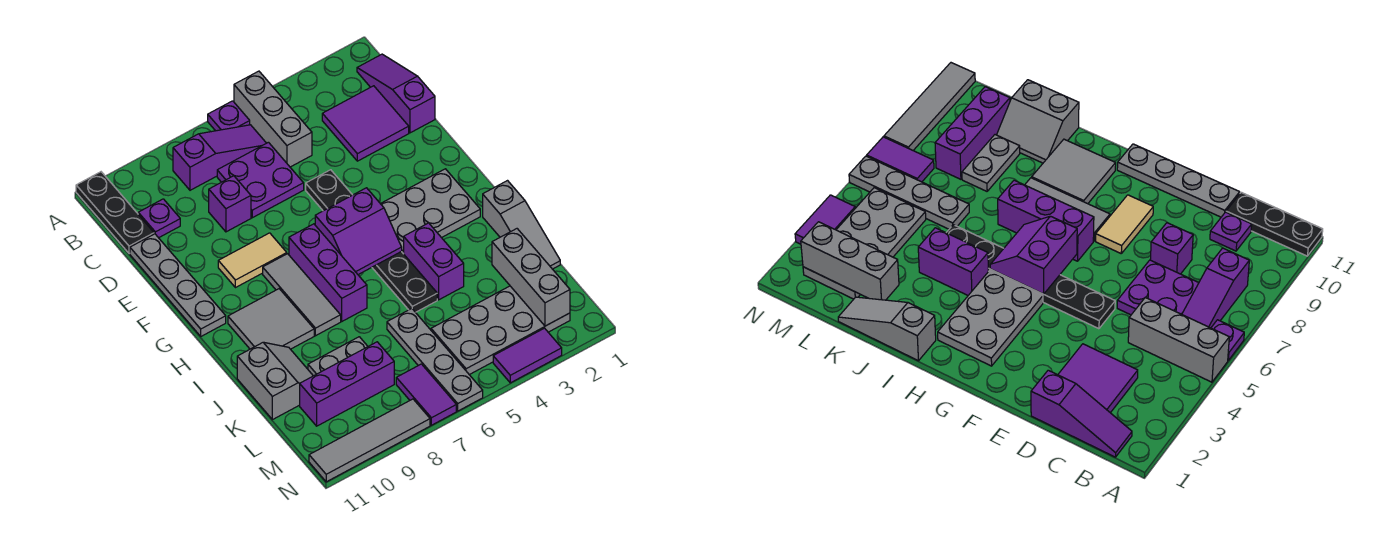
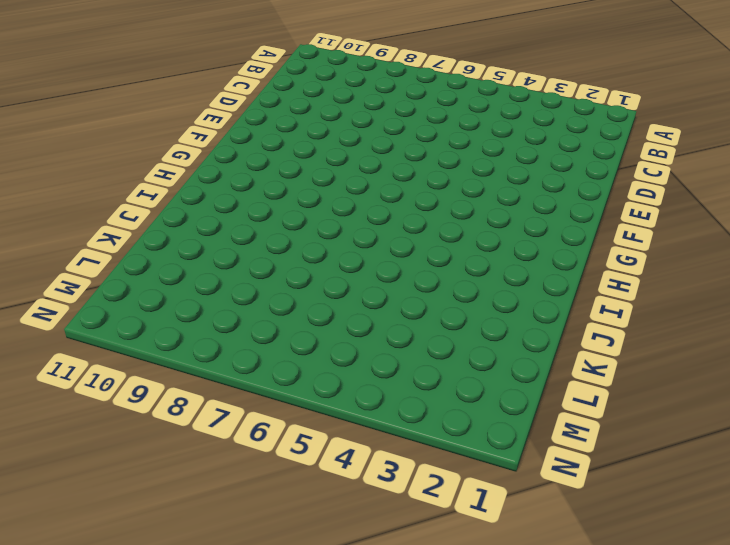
none -> grey 1x3 brick [234,71,312,167]
none -> purple 1x1 plate [208,101,250,131]
none -> black 1x3 plate [76,172,154,254]

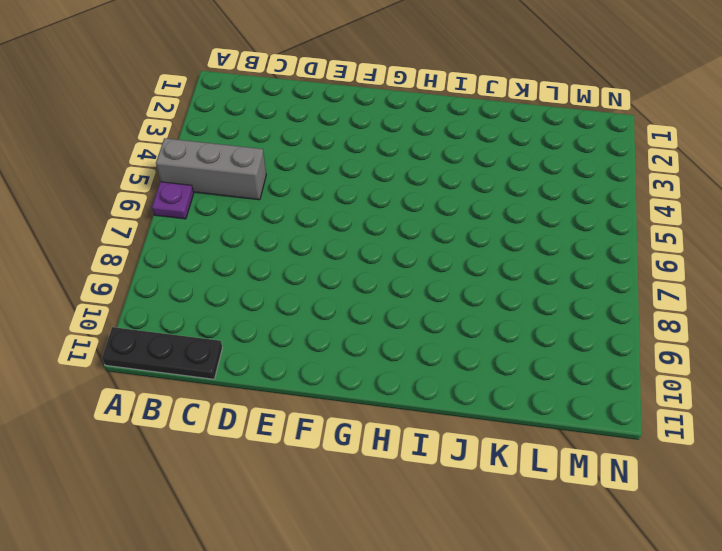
none -> purple 1x3 slope [357,54,435,133]
none -> purple 1x3 slope [173,125,266,190]
none -> purple 2x2 tile [322,86,409,161]

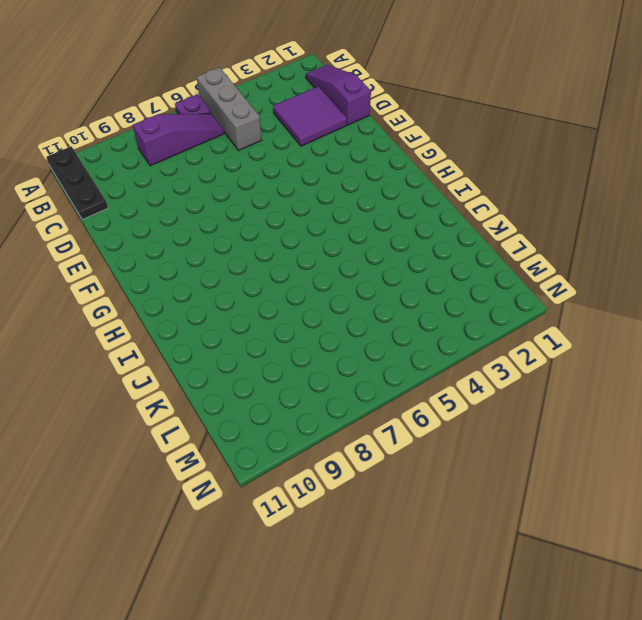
none -> purple 2x2 plate [217,142,304,218]
none -> purple 1x1 plate [138,199,180,238]
none -> purple 1x1 brick [209,176,251,232]

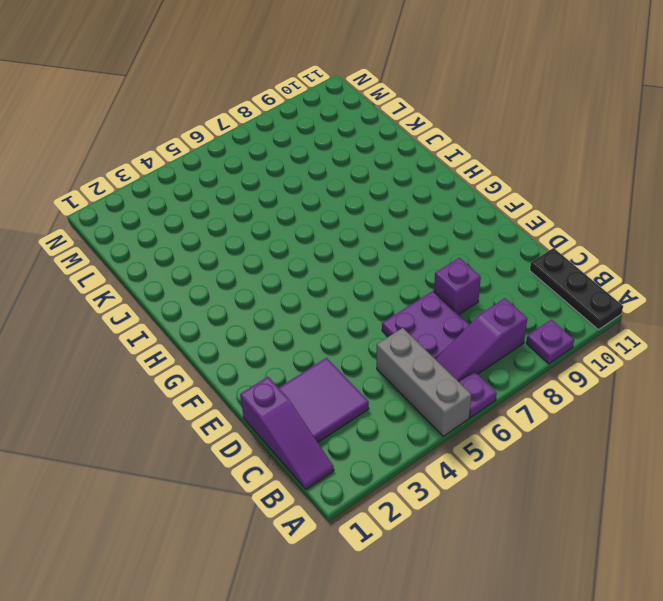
purple 1x1 plate [526,320,574,364] -> purple 1x1 plate moved to [138,199,180,238]
none -> grey 1x4 plate [130,234,226,336]
none -> black 1x6 plate [306,170,437,312]
none -> tan 1x2 tile [218,233,287,288]

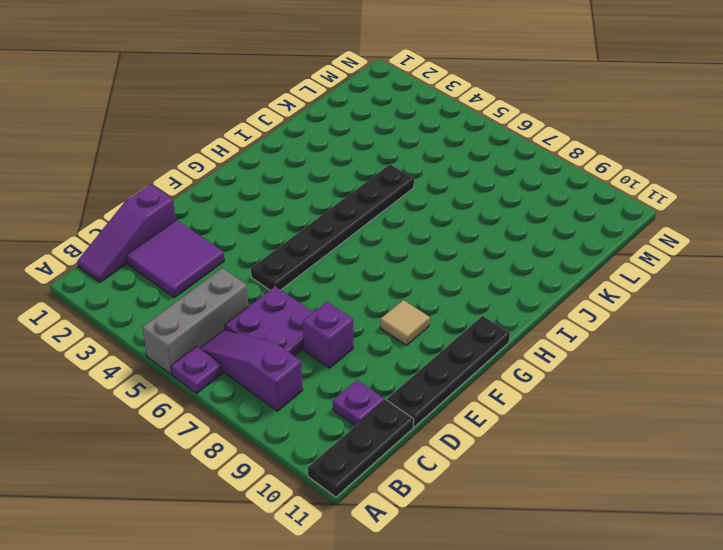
black 1x4 plate [387,316,510,427] -> grey 1x4 plate [130,234,226,336]
tan 1x1 tile [380,300,430,345] -> tan 1x2 tile [218,233,287,288]
none -> grey 2x3 plate [381,169,480,254]
none -> purple 1x3 brick [289,224,367,321]
none -> grey 1x3 tile [263,254,341,336]

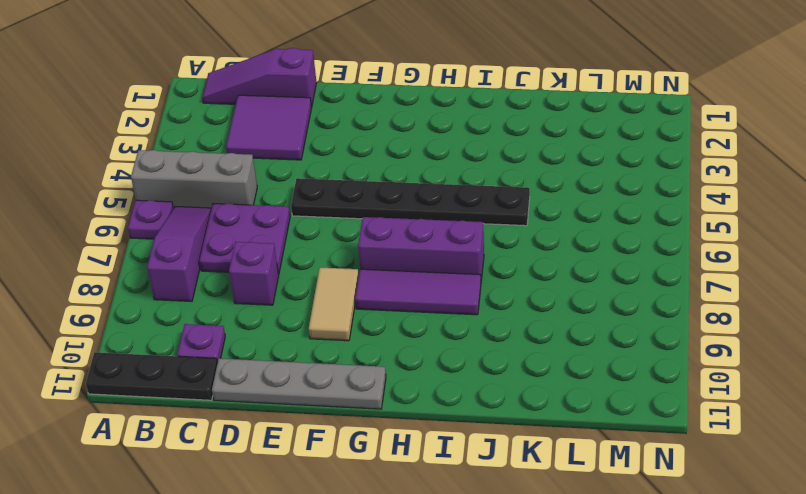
purple 1x3 tile [355,269,481,315] -> grey 1x3 tile [263,254,341,336]
none -> grey 2x3 plate [381,169,480,254]
none -> grey 2x2 tile [228,289,314,349]
none -> grey 1x3 slope [483,181,560,269]

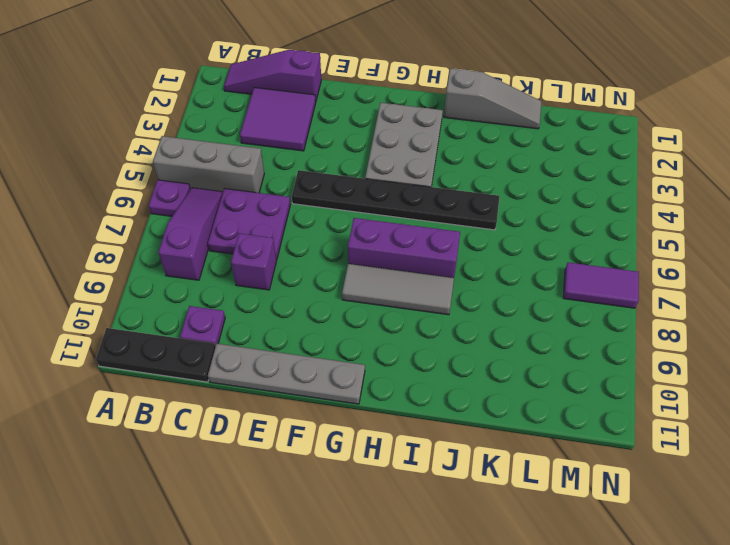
none -> tan 1x2 tile [218,233,287,288]
none -> grey 2x2 tile [228,289,314,349]
none -> purple 1x2 brick [404,223,464,300]

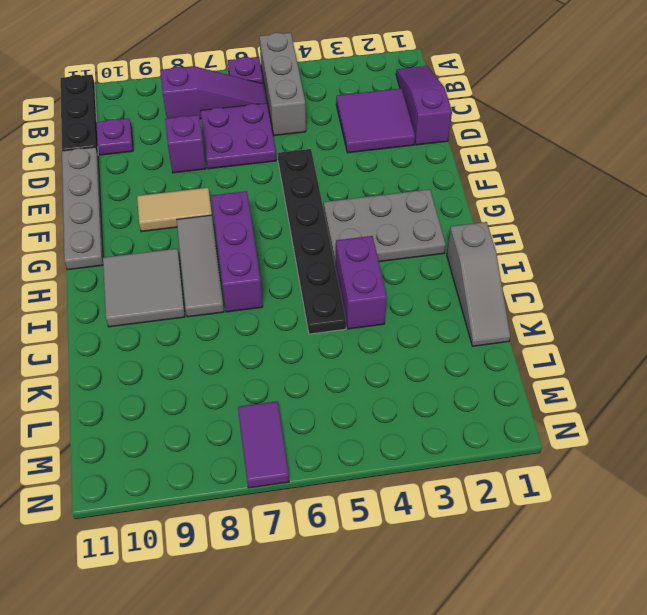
none -> grey 2x2 slope [237,342,313,420]
none -> grey 1x4 plate [387,309,483,411]
none -> grey 1x2 plate [308,337,368,376]

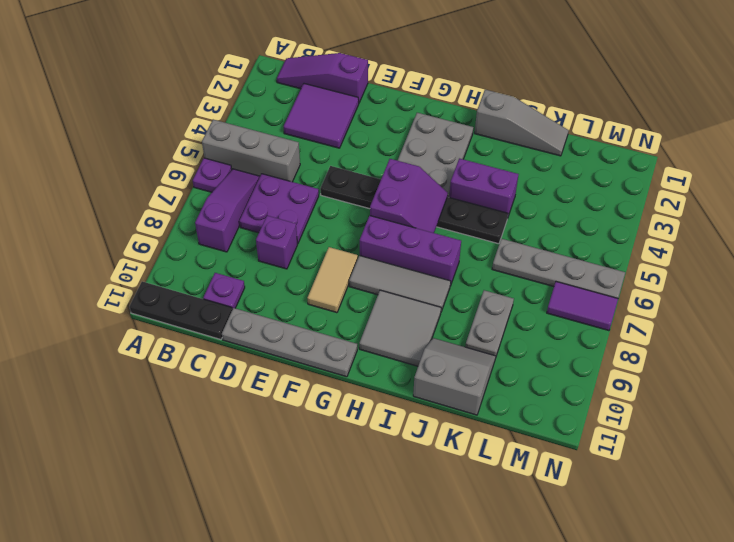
none -> grey 2x4 plate [431,286,570,375]
none -> purple 1x3 brick [300,342,394,426]
none -> purple 1x2 tile [493,328,562,383]

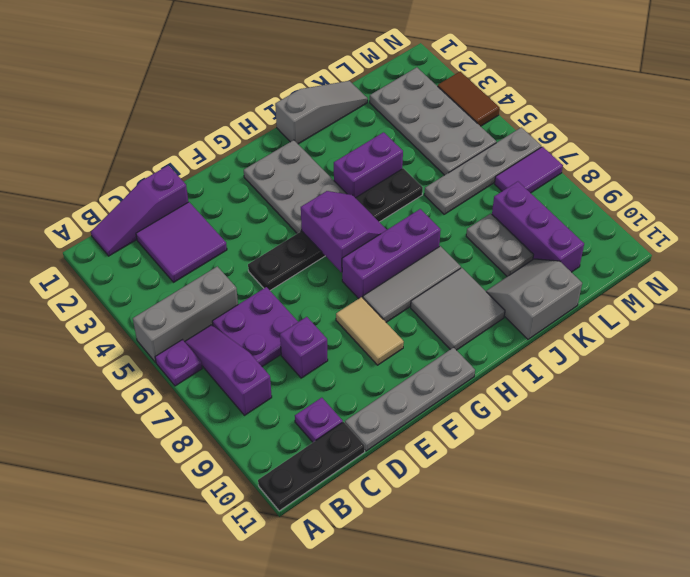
brown 1x2 tile [438,72,500,126] -> purple 1x2 tile [493,328,562,383]
none -> grey 1x4 tile [309,399,430,482]
none -> grey 1x3 brick [492,229,570,326]

